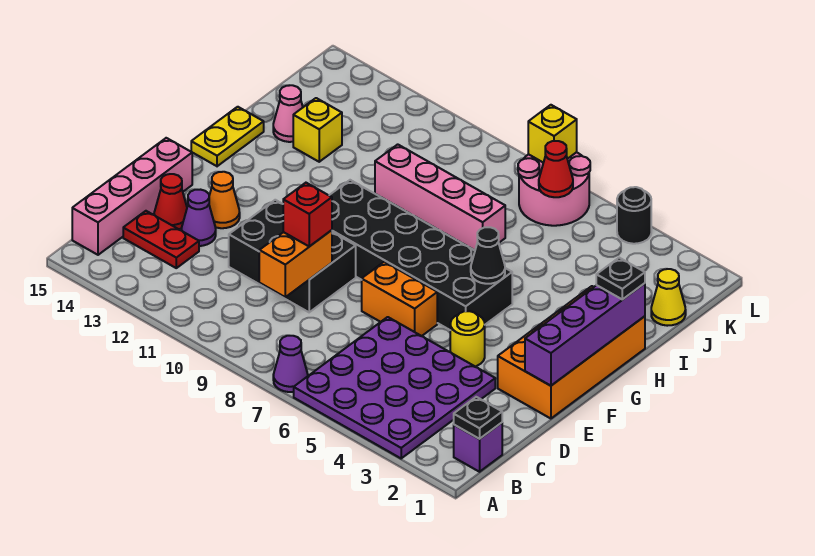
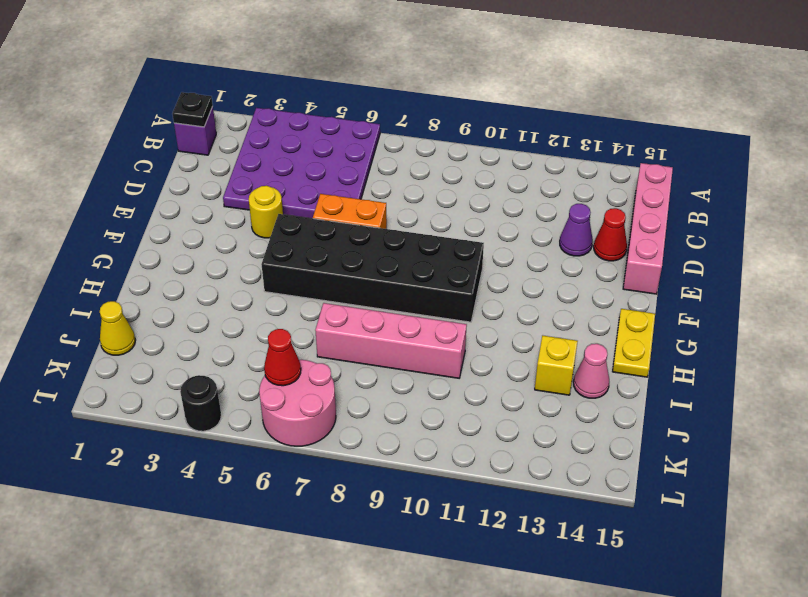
none -> purple 1x1 cone [273,336,308,392]
none -> red 1x2 plate [123,211,199,268]
none -> black 2x3 brick [229,200,356,312]

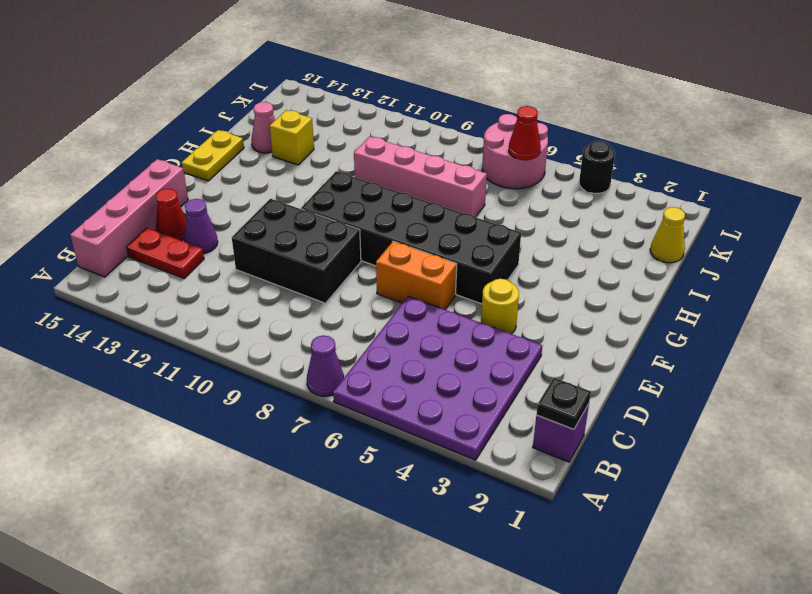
none -> orange 2x4 brick [498,286,645,419]
none -> orange 1x1 cone [209,172,240,228]
none -> orange 1x2 brick [259,230,332,297]

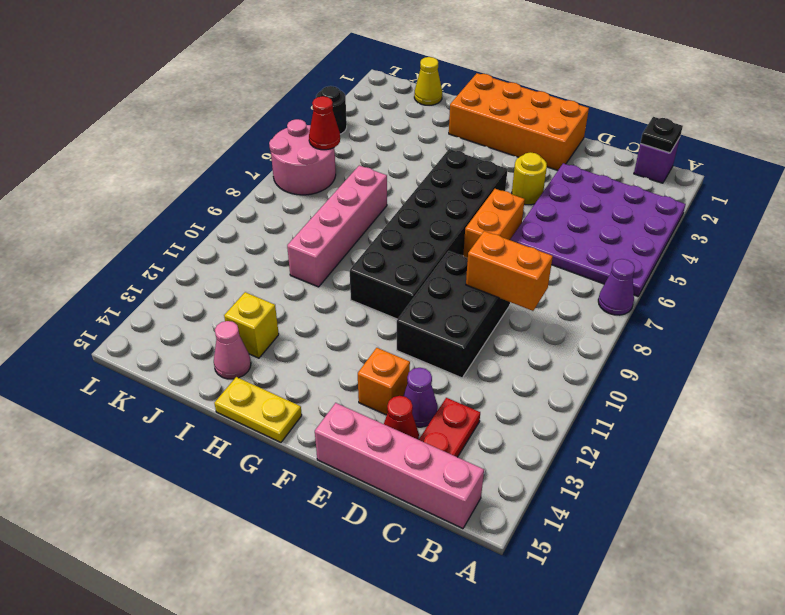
orange 1x1 brick [358,348,410,415] -> orange 1x1 cone [209,172,240,228]
none -> purple 1x4 brick [525,283,645,386]
none -> black 1x1 cone [471,227,505,284]
none -> yellow 1x1 brick [528,105,577,163]

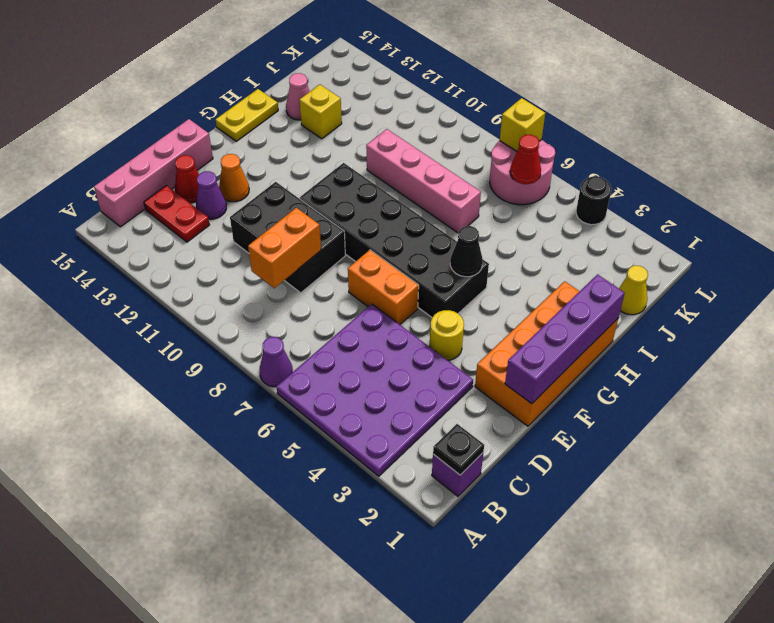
none -> red 1x1 brick [283,183,332,246]
none -> black 1x1 plate [596,258,645,300]

